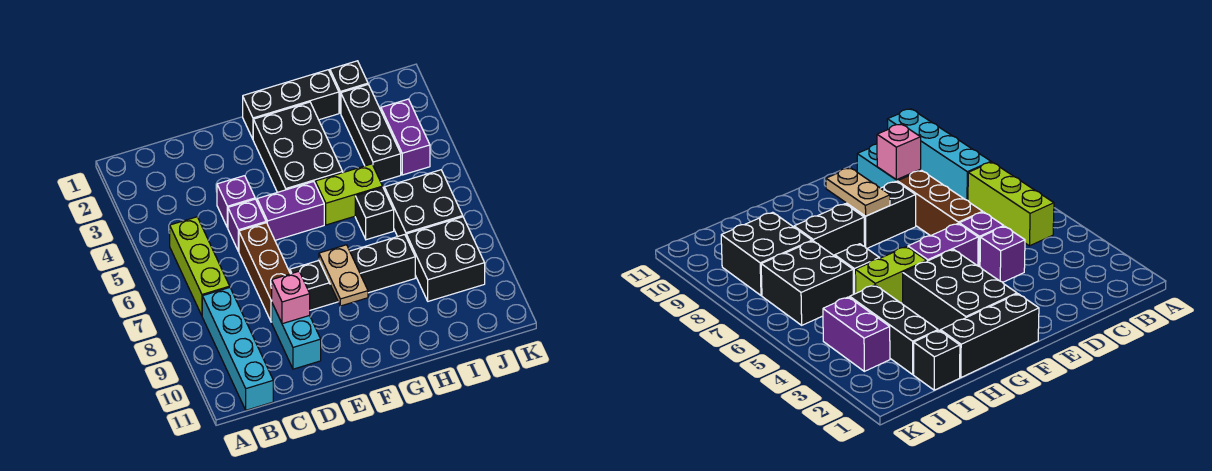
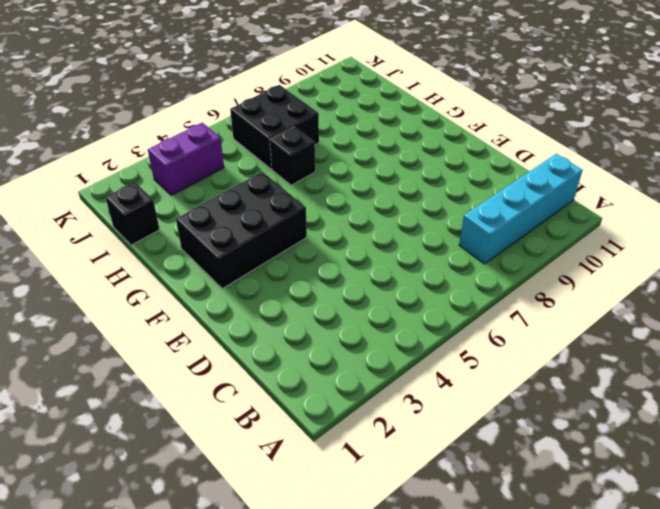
none -> lime 1x3 brick [170,217,230,315]
none -> purple 1x1 brick [217,176,255,228]
none -> purple 1x1 brick [228,199,266,251]

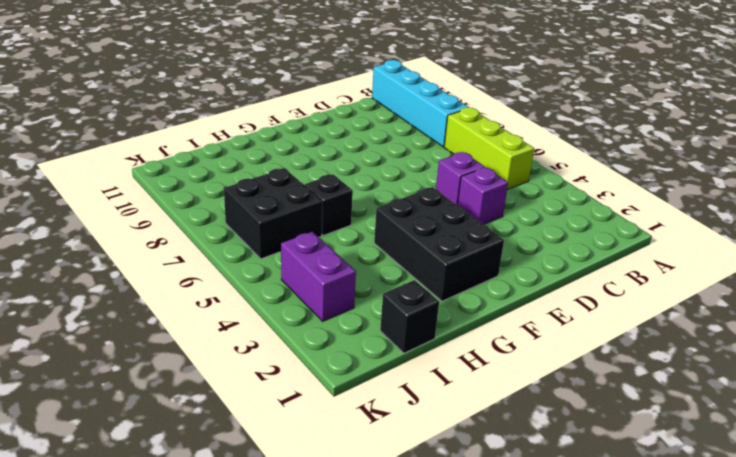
none -> brown 1x3 brick [239,223,290,322]
none -> cyan 1x2 brick [272,303,321,369]
none -> purple 1x2 brick [257,182,324,240]

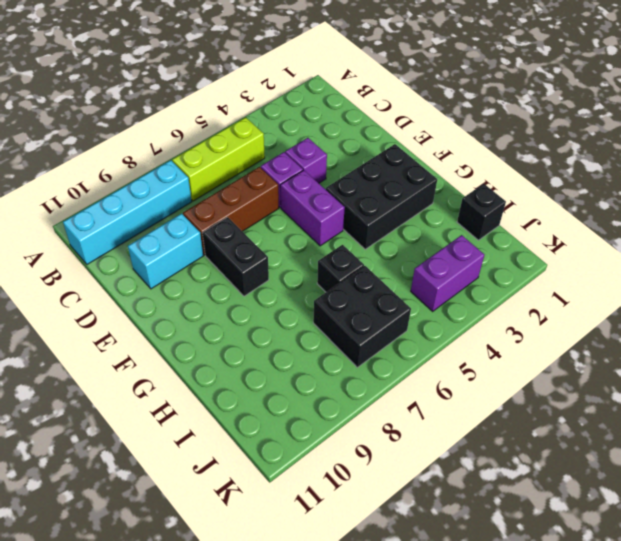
none -> black 1x3 brick [243,70,339,139]
none -> lime 1x2 brick [315,164,383,225]
none -> black 1x2 brick [350,235,415,293]

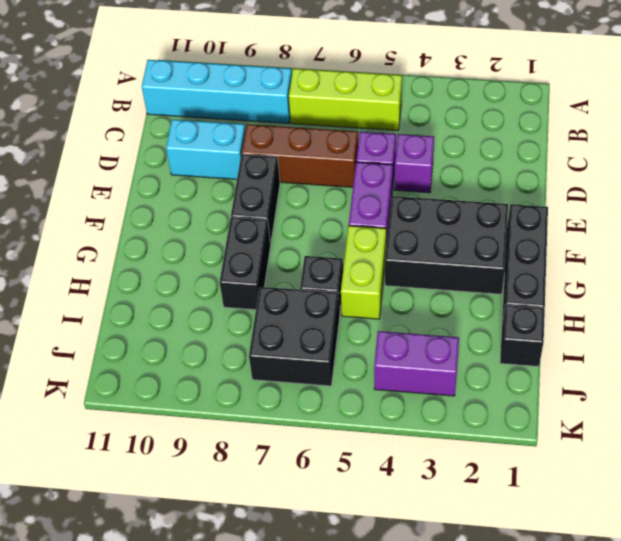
none -> black 1x3 brick [341,85,401,182]
none -> black 2x2 brick [406,217,485,301]
none -> pink 1x1 brick [272,271,310,324]

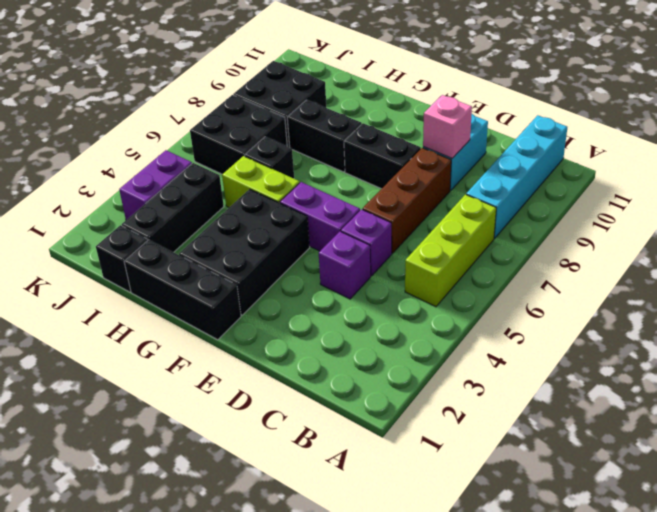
none -> tan 1x2 plate [319,245,368,306]

